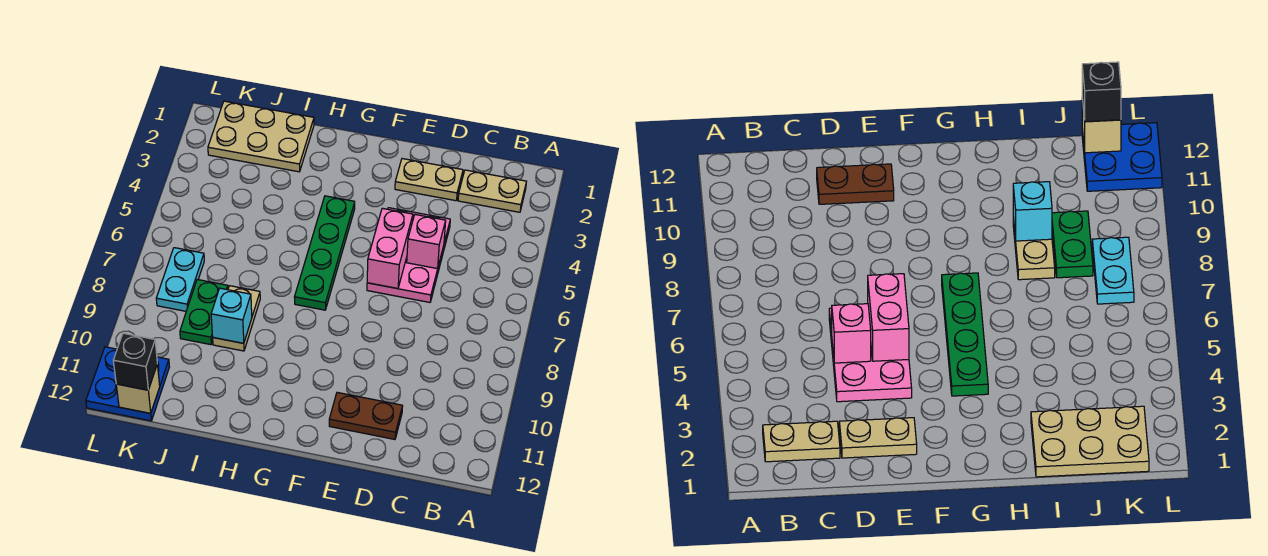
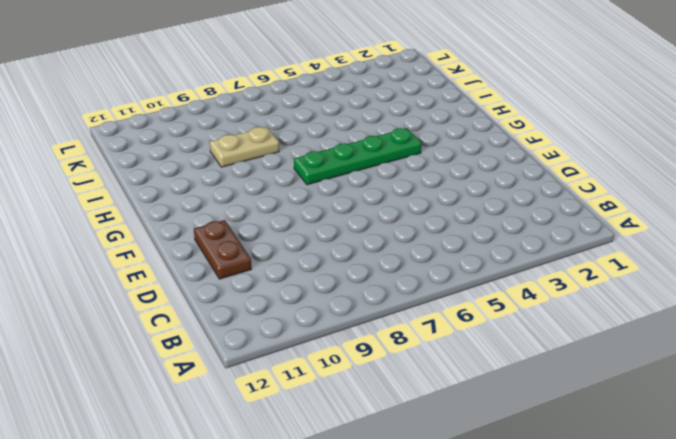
none -> tan 1x2 plate [458,170,527,212]
none -> tan 1x2 plate [395,159,463,201]
none -> pink 2x3 plate [367,208,450,302]

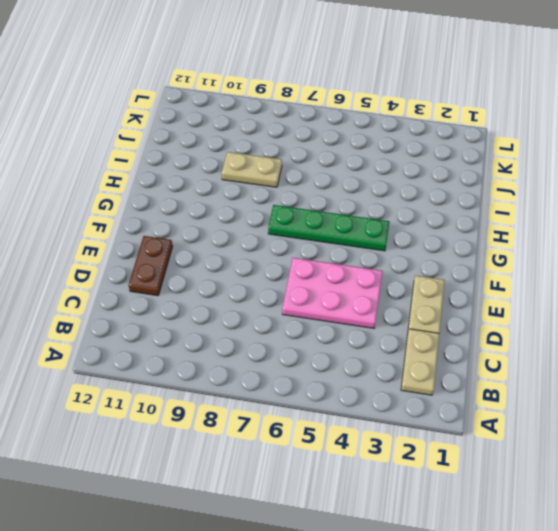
none -> tan 2x3 plate [208,101,314,172]
none -> green 1x2 plate [180,280,228,345]
none -> cyan 1x2 plate [156,248,204,311]

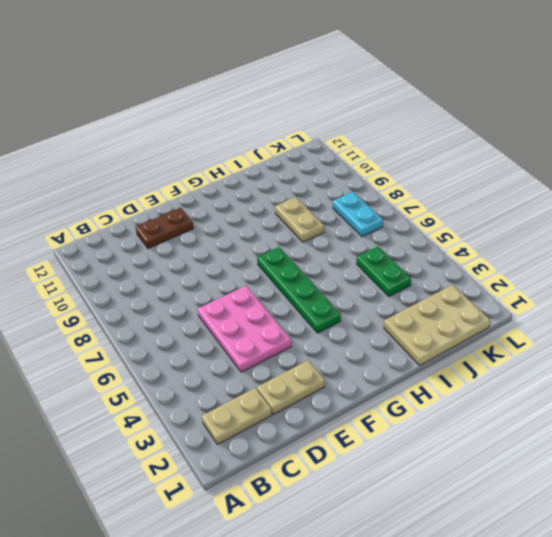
green 1x2 plate [356,246,411,297] -> green 1x2 plate moved to [180,280,228,345]
none -> blue 2x2 plate [86,347,169,421]
none -> pink 1x1 brick [407,215,446,269]
none -> pink 1x2 brick [367,208,413,288]

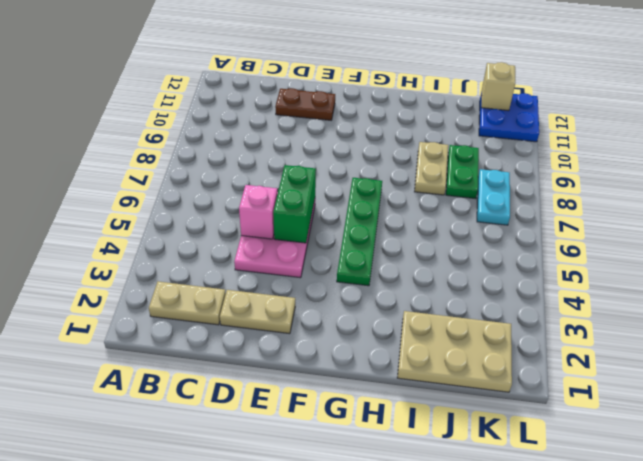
green 1x2 brick [273,165,316,243] -> pink 1x2 brick [367,208,413,288]
none -> cyan 1x1 brick [211,288,252,343]
none -> black 1x1 brick [113,333,157,390]

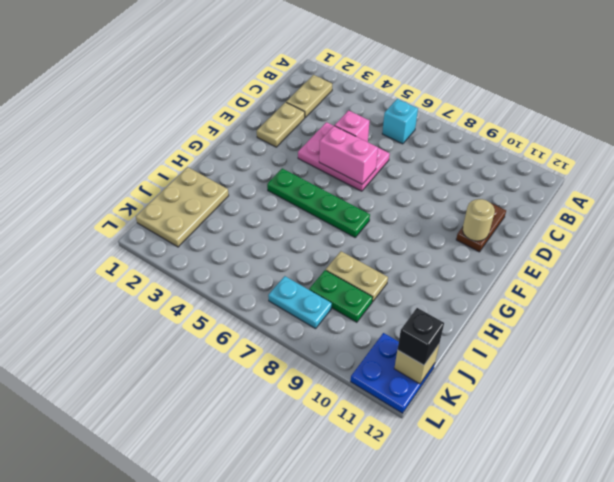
cyan 1x1 brick [382,99,418,144] -> cyan 1x1 brick moved to [211,288,252,343]
tan 1x1 round brick [463,199,495,241] -> none

